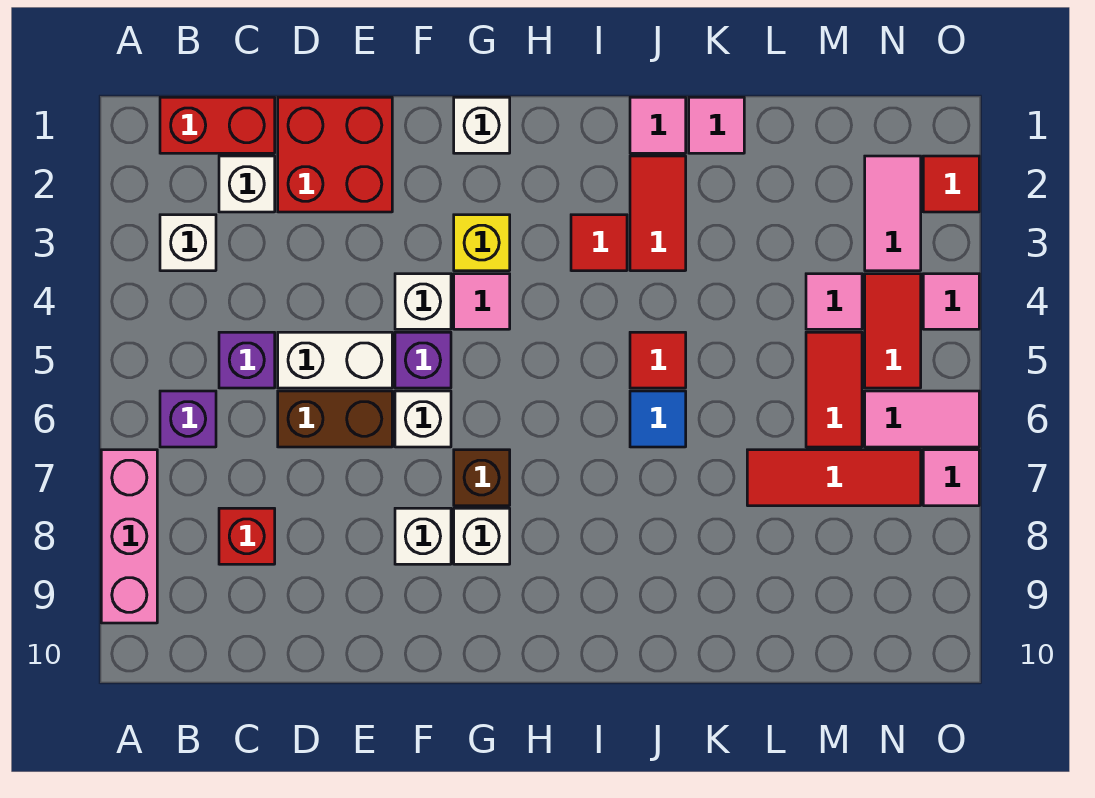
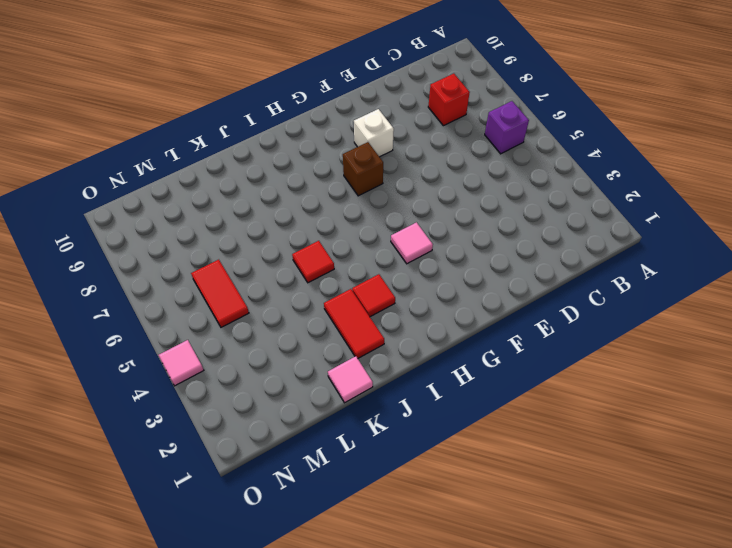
none -> pink 1x3 brick [101,450,157,623]
none -> red 1x2 brick [160,97,275,153]
none -> white 1x1 brick [160,215,216,271]
none -> white 1x1 brick [219,156,275,212]

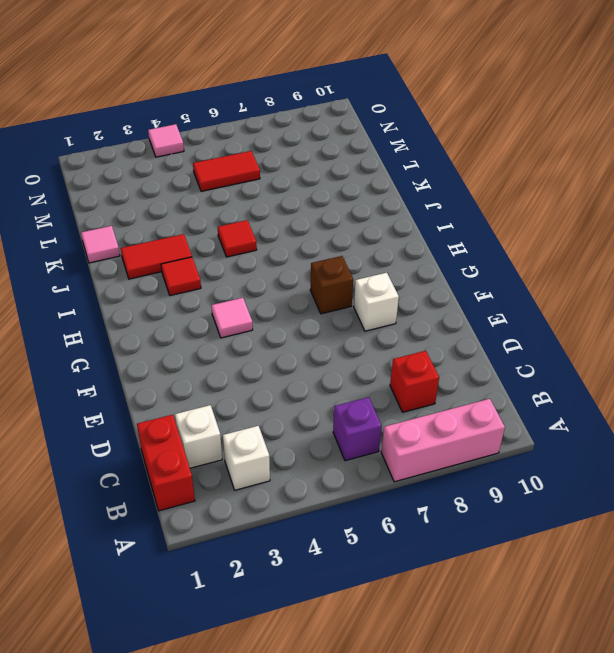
none -> purple 1x1 brick [219,332,275,388]
none -> red 2x2 brick [278,97,392,212]
none -> white 1x2 brick [278,332,392,388]
none -> brown 1x2 brick [278,391,392,447]

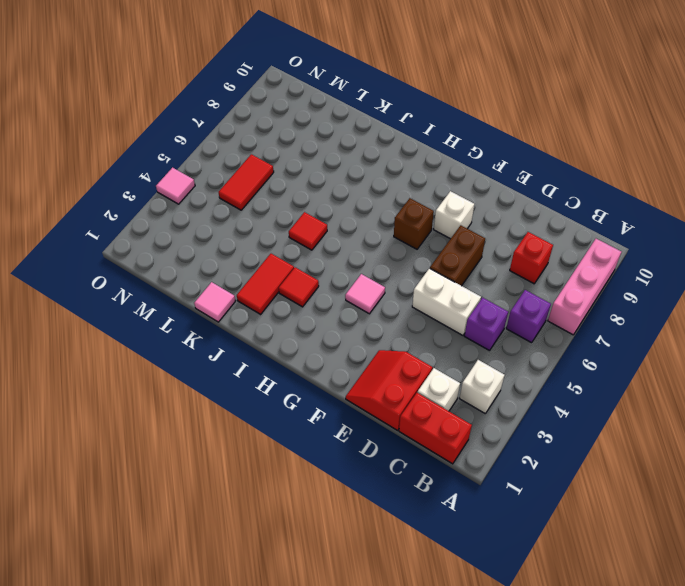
red 2x2 slope [346,350,432,430] -> red 2x2 brick [278,97,392,212]
brown 1x2 brick [430,225,485,286] -> brown 1x2 brick turned to [278,391,392,447]
none -> white 1x1 brick [395,274,451,329]
none -> purple 1x1 brick [395,332,451,388]
none -> white 1x1 brick [395,391,451,447]
none -> white 1x1 brick [454,97,510,153]

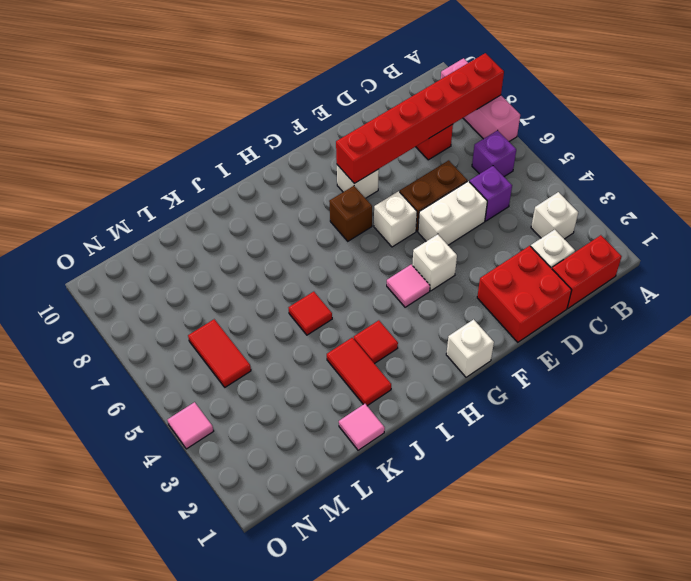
red 1x6 brick [336,53,504,184] -> none
none -> purple 1x1 brick [395,332,451,388]
none -> yellow 1x1 brick [454,215,510,271]
none -> white 1x1 brick [454,508,510,564]
none -> pink 1x1 tile [630,97,686,153]

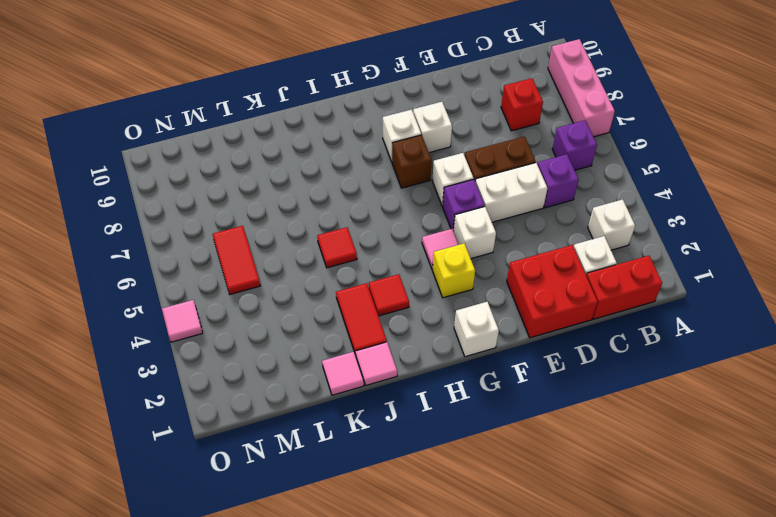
none -> blue 1x1 tile [630,391,686,447]
none -> red 1x3 tile [747,450,921,506]
none -> pink 1x1 tile [806,274,862,329]
none -> pink 1x2 tile [865,156,921,271]

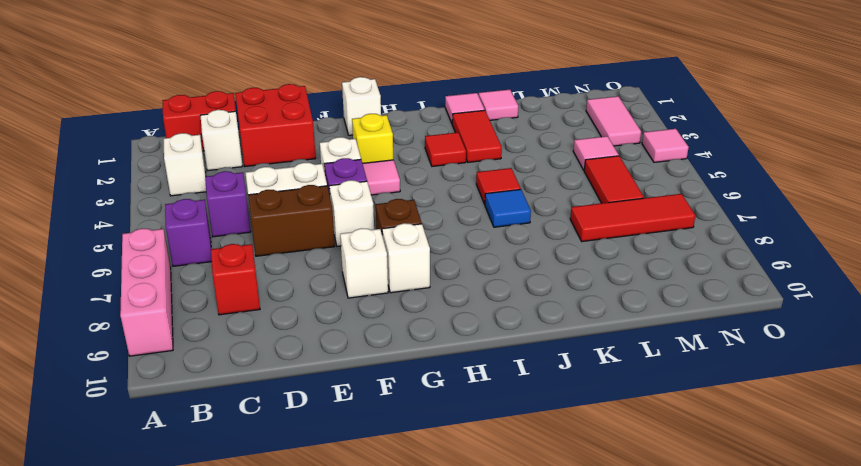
none -> red 1x2 tile [865,274,921,388]
none -> pink 1x2 tile [865,391,979,447]
none -> red 1x1 tile [923,156,979,212]
none -> pink 1x1 tile [923,450,979,506]

